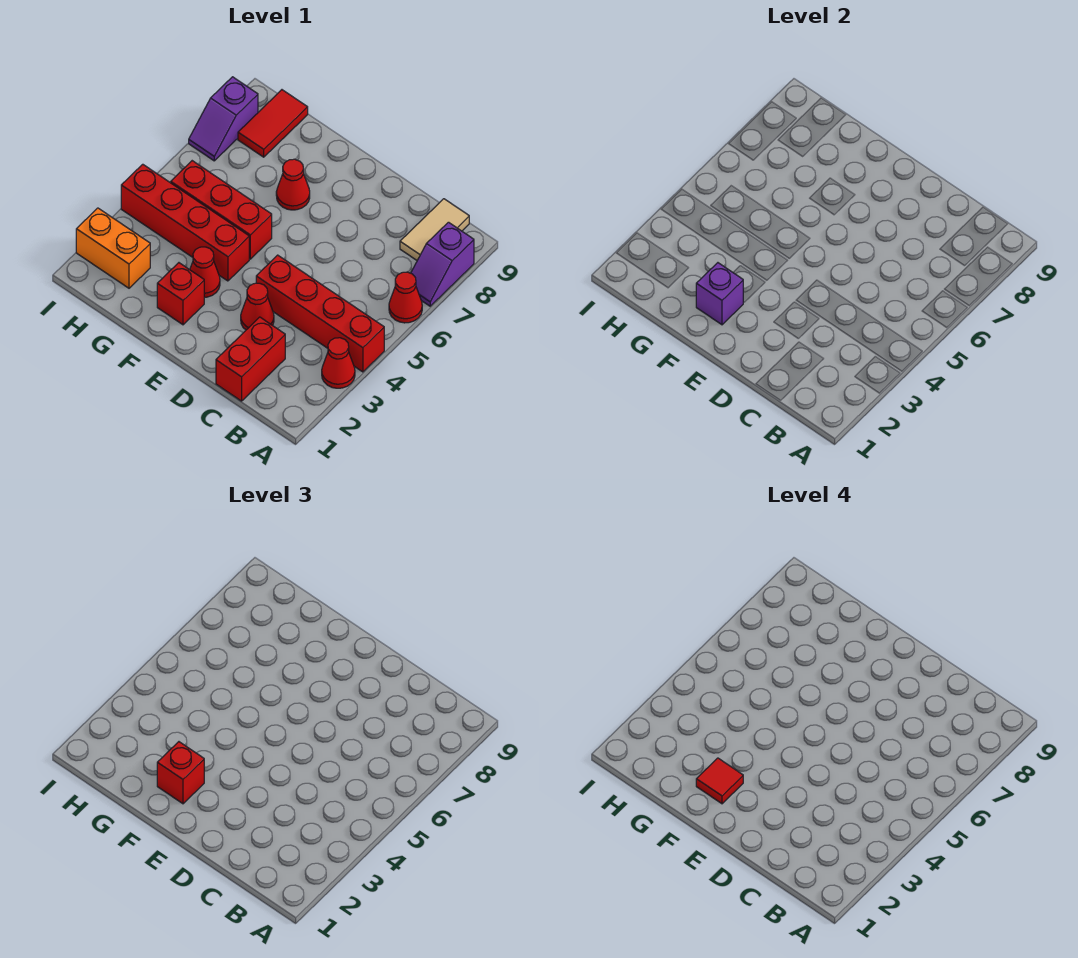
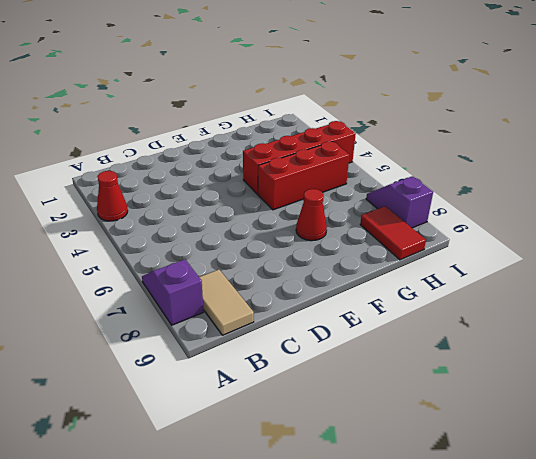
none -> red 1x4 brick [256,255,384,372]
none -> red 1x1 cone [389,272,422,323]
none -> red 1x2 brick [216,317,285,401]

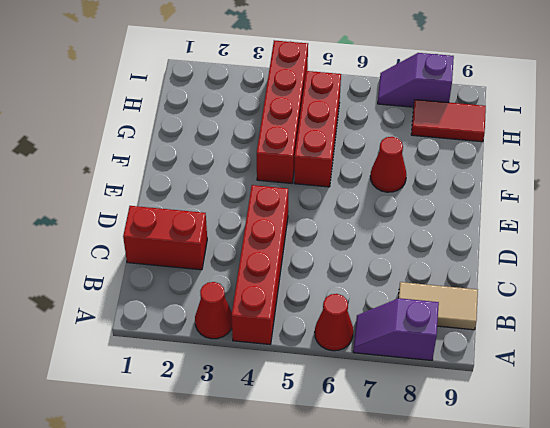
none -> red 1x1 cone [241,283,274,330]
none -> red 1x1 brick [157,263,204,325]
none -> red 1x1 cone [190,247,220,297]

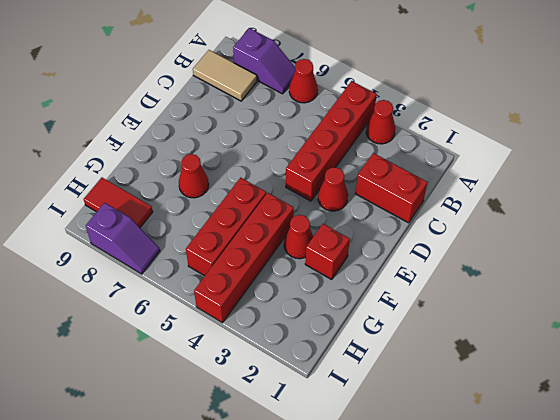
none -> orange 1x2 brick [76,208,150,288]
none -> purple 1x1 brick [696,263,743,325]
none -> red 1x1 brick [157,742,204,804]

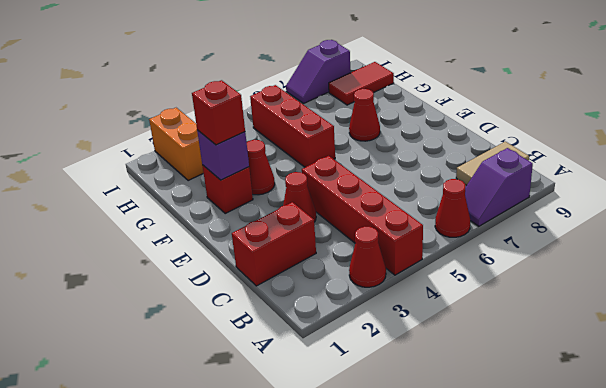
none -> red 1x4 brick [121,164,249,281]
none -> red 1x1 tile [696,758,743,804]

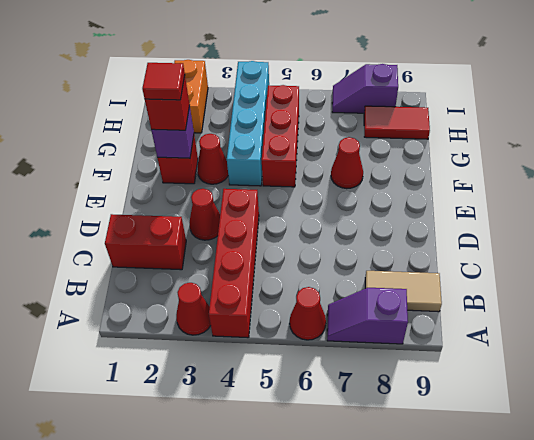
cyan 1x4 brick [227,61,269,186] -> red 1x4 brick [121,164,249,281]

